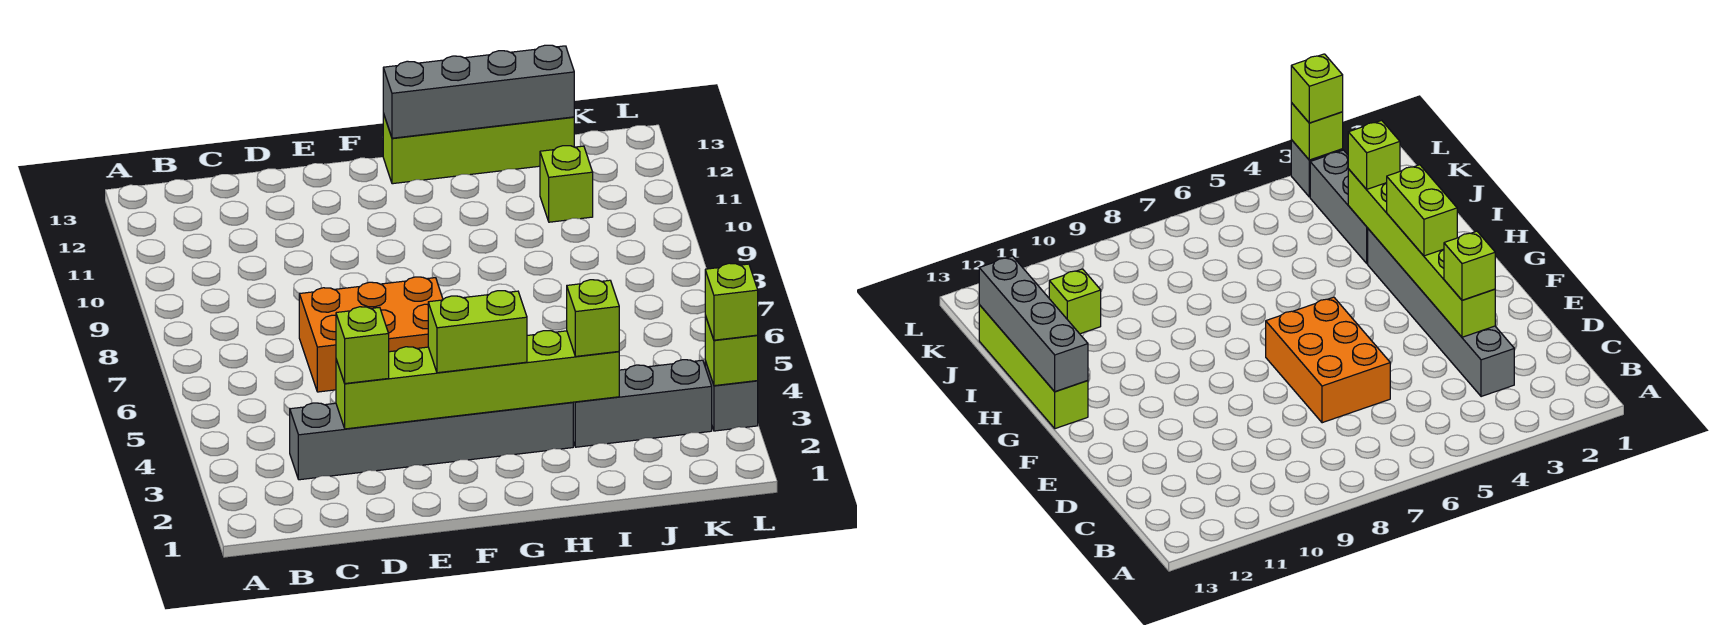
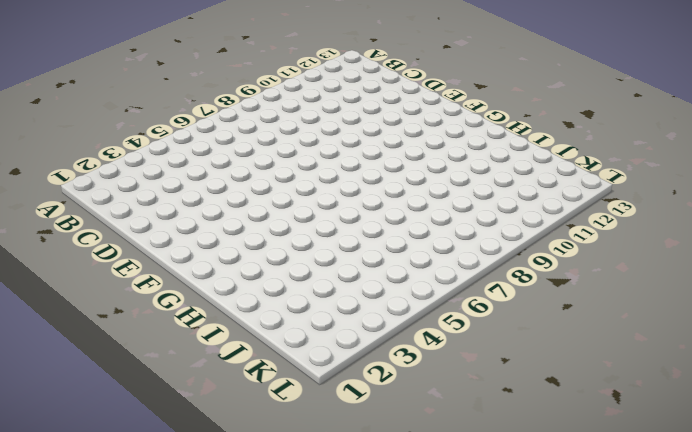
none -> grey 1x6 brick [290,402,573,480]
none -> orange 2x3 brick [299,277,443,392]
none -> lime 1x4 brick [383,114,574,184]

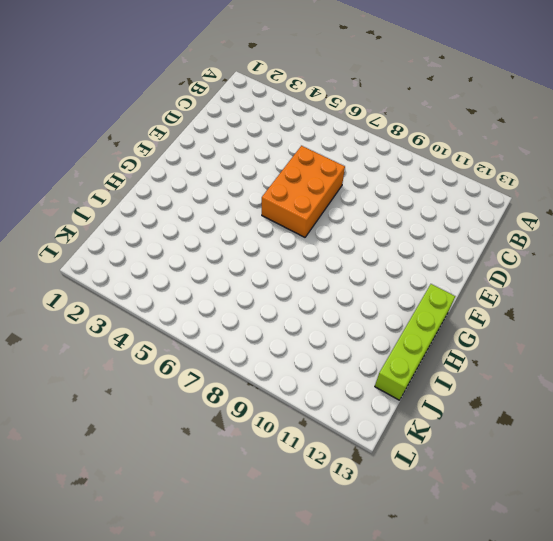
none -> grey 1x6 brick [290,402,573,480]
none -> grey 1x3 brick [573,360,712,447]
none -> lime 1x1 brick [540,146,593,222]

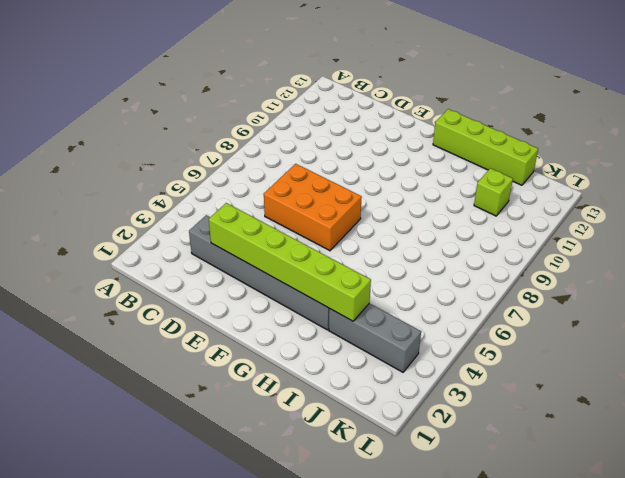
none -> grey 1x1 brick [705,361,758,431]
none -> grey 1x4 brick [383,45,574,138]
none -> lime 1x1 brick [705,316,758,386]

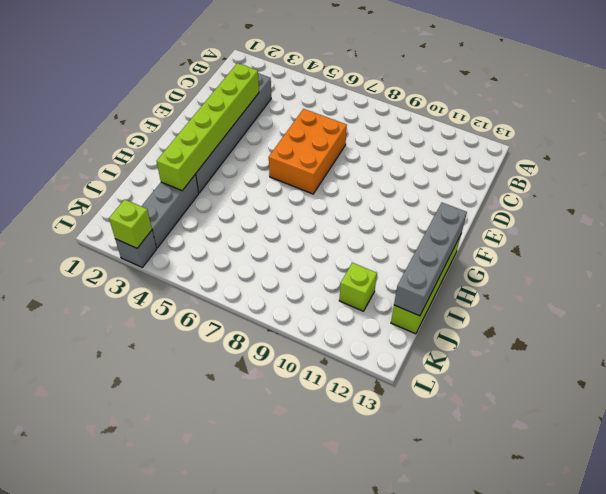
none -> lime 1x1 brick [336,307,389,384]
none -> lime 1x2 brick [428,291,527,373]
none -> lime 1x1 brick [567,280,619,356]

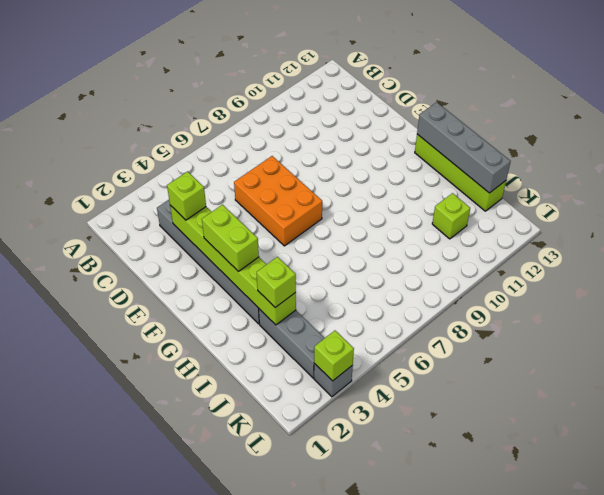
none -> lime 1x1 brick [705,263,758,340]

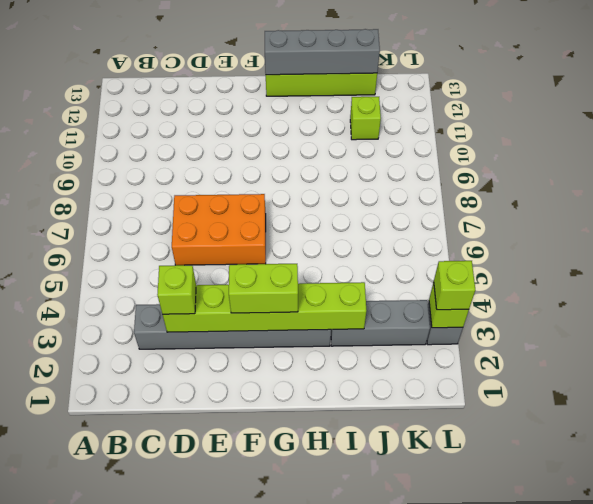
none -> lime 1x1 brick [567,280,619,356]

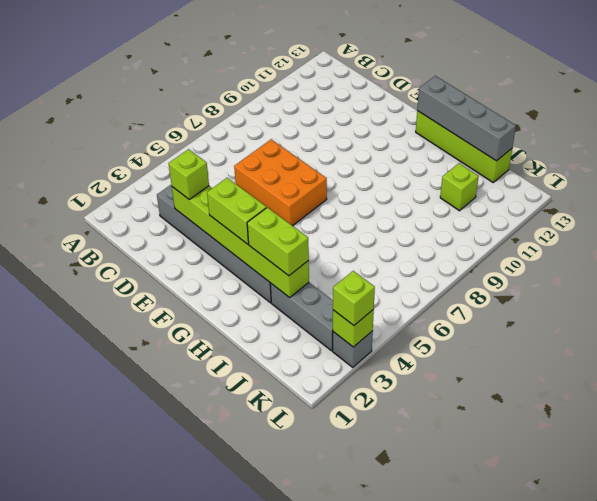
lime 1x2 brick [247,207,309,276] -> lime 1x1 brick [567,280,619,356]

